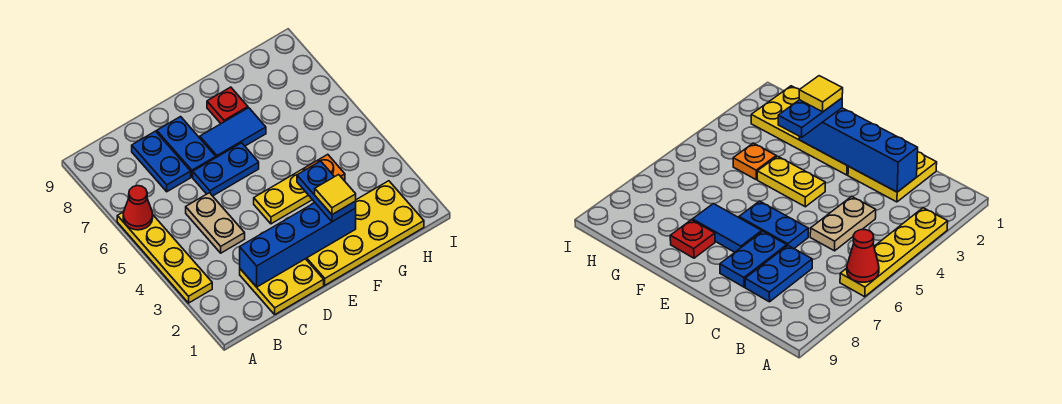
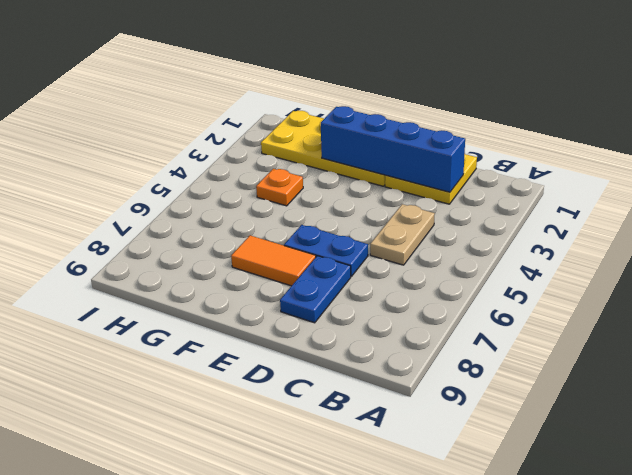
orange 1x2 tile [231,235,316,286] -> blue 1x2 tile [200,108,266,157]
none -> yellow 1x4 plate [117,212,212,303]
none -> blue 1x2 plate [132,131,191,192]
none -> yellow 1x2 plate [254,169,312,224]

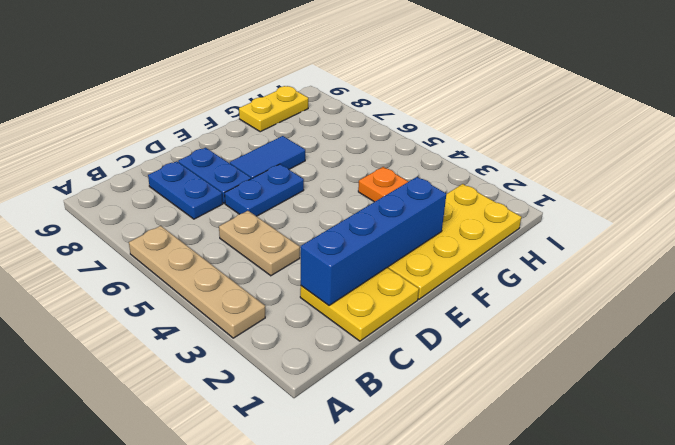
tan 1x4 plate [129,226,265,338] -> yellow 1x4 plate [117,212,212,303]
yellow 1x2 plate [239,86,308,132] -> yellow 1x2 plate moved to [254,169,312,224]
none -> red 1x1 plate [207,87,248,123]
none -> red 1x1 cone [123,186,153,230]
none -> blue 1x2 plate [297,161,356,222]

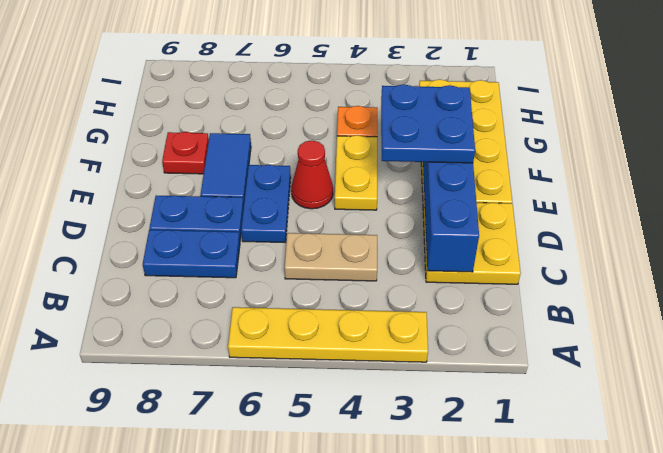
blue 2x2 plate [381,84,475,163] -> blue 1x2 plate [297,161,356,222]
red 1x1 cone [291,141,333,209] -> red 1x1 cone moved to [123,186,153,230]
none -> yellow 1x1 tile [315,175,356,215]

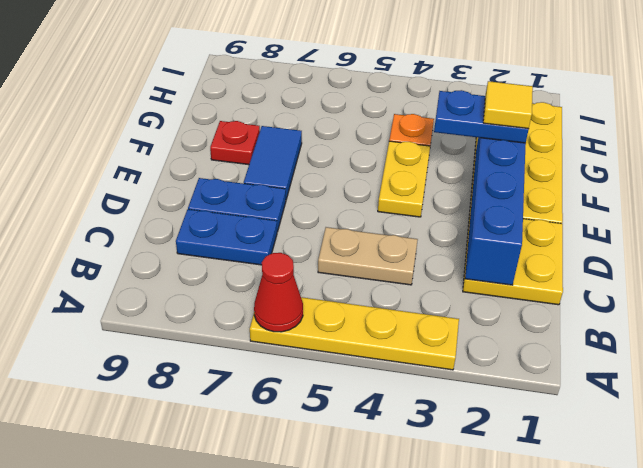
none -> blue 1x2 plate [193,143,259,196]

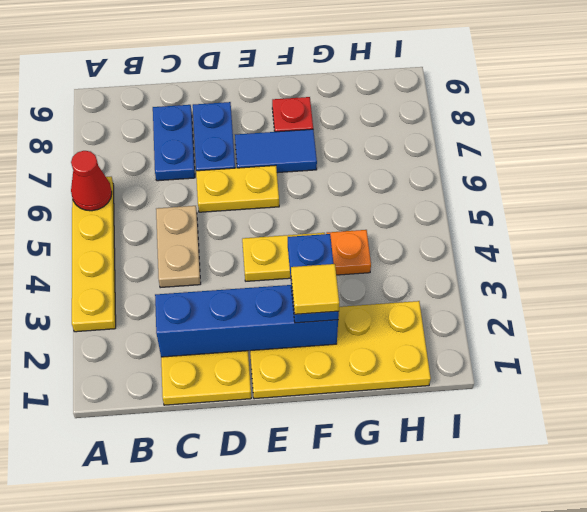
yellow 1x2 plate [196,165,279,212] -> blue 1x2 plate [193,143,259,196]

